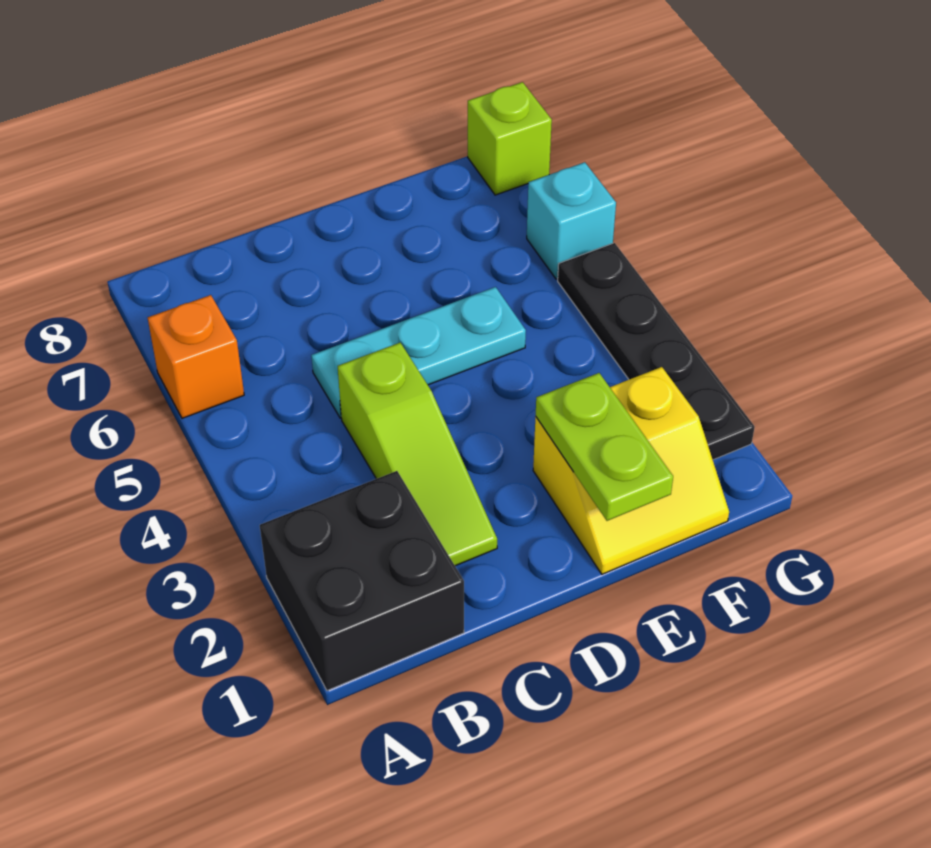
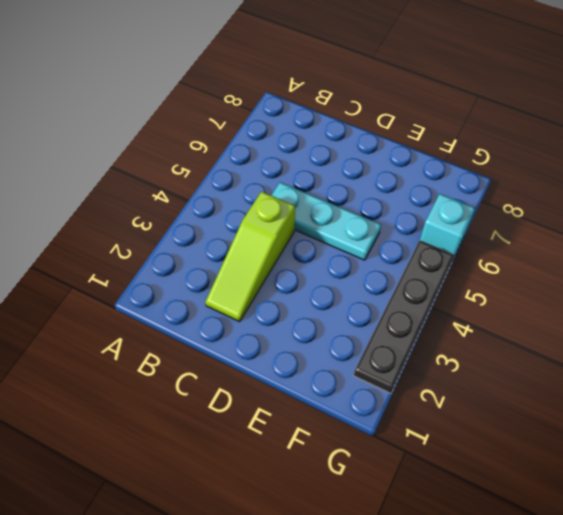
none -> black 2x2 brick [260,471,464,691]
none -> orange 1x1 brick [148,295,244,418]

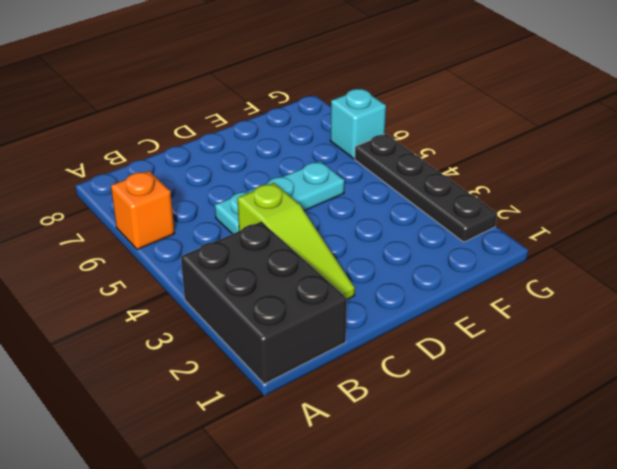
black 2x3 brick [181,222,347,384] -> black 2x2 brick [260,471,464,691]
none -> yellow 2x2 slope [533,367,729,574]
none -> lime 1x1 brick [468,82,552,195]

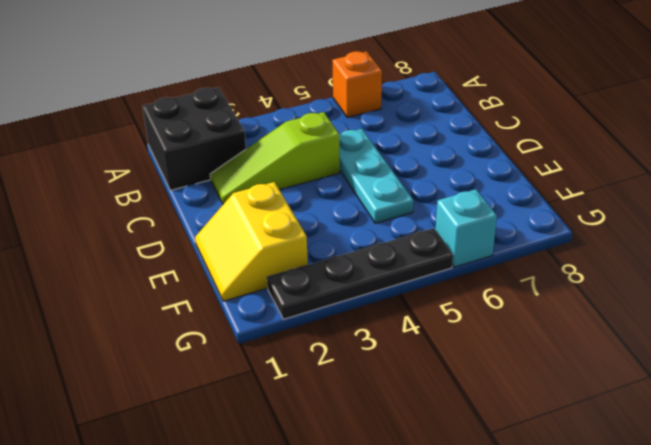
none -> lime 1x1 brick [468,82,552,195]
none -> lime 1x2 plate [536,373,673,521]

